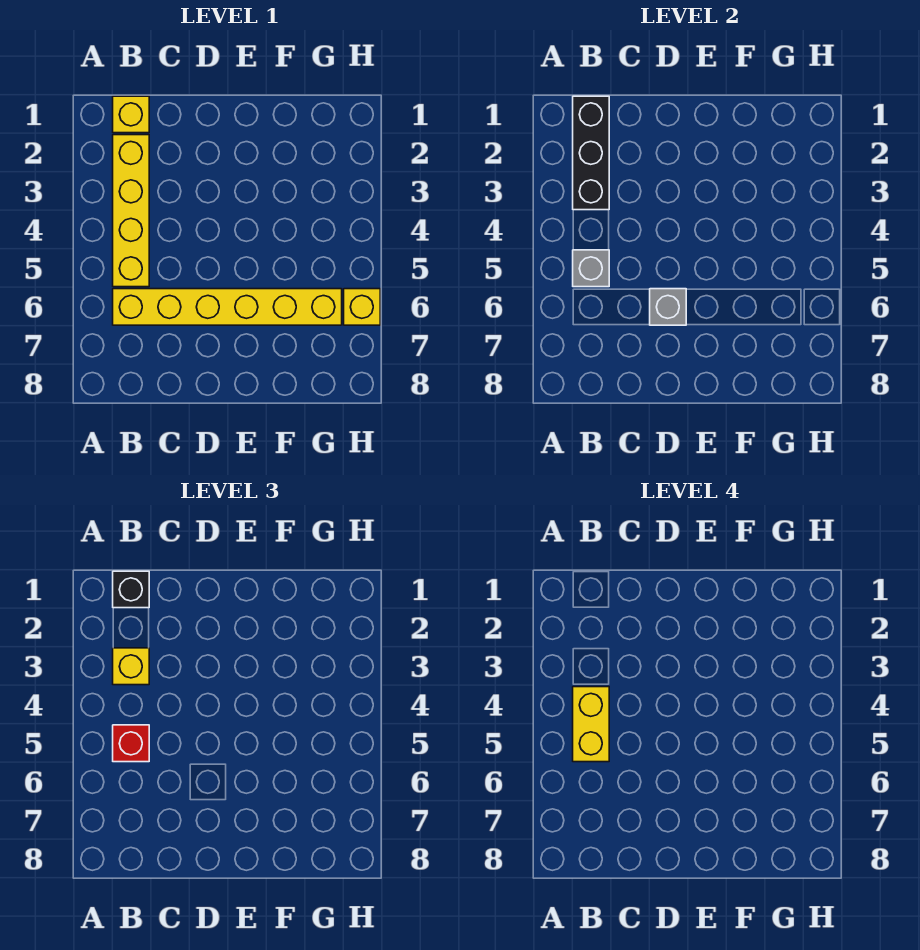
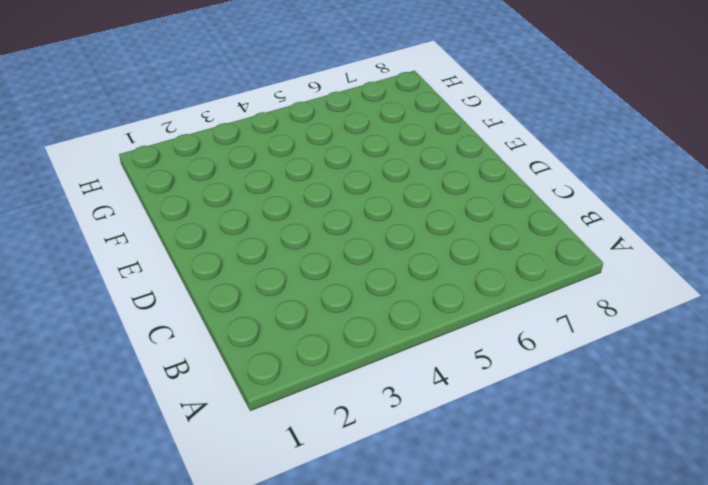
none -> yellow 1x1 brick [113,96,149,133]
none -> yellow 1x4 brick [113,135,149,287]

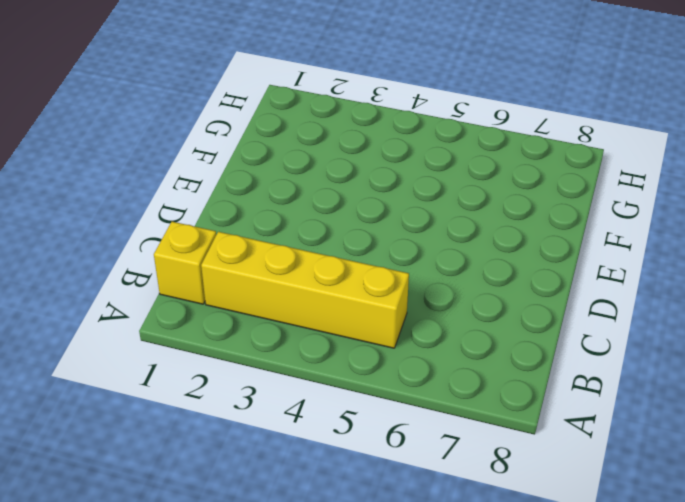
none -> yellow 1x6 brick [113,289,342,325]
none -> yellow 1x1 brick [344,289,380,325]

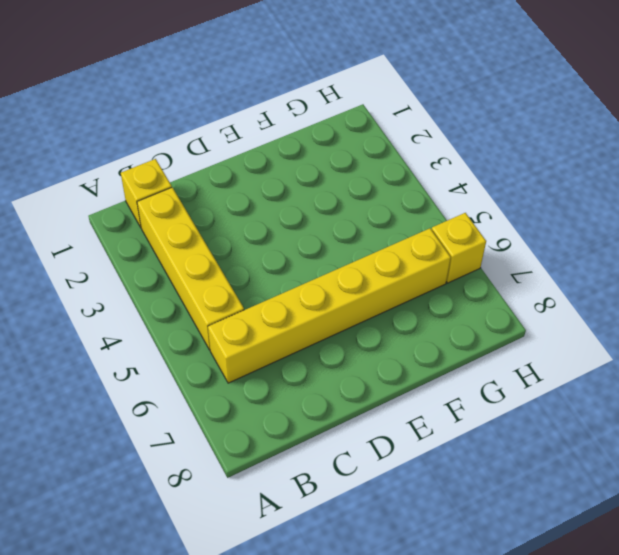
none -> black 1x3 brick [573,96,609,210]
none -> grey 1x1 brick [573,250,609,287]

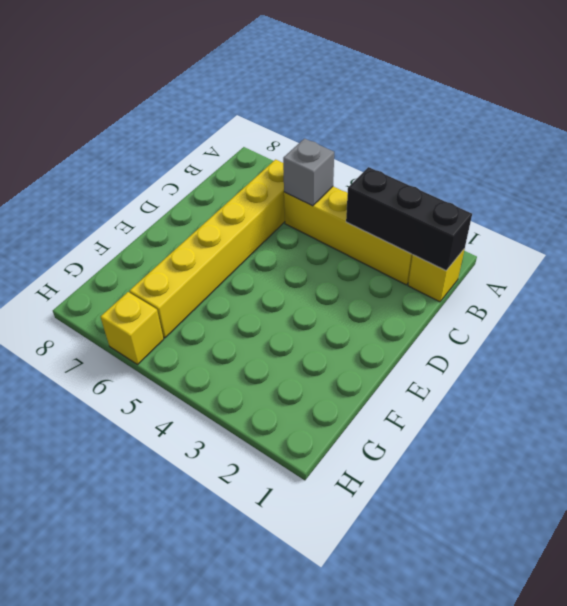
none -> grey 1x1 brick [650,289,686,325]
none -> black 1x1 brick [113,571,149,608]

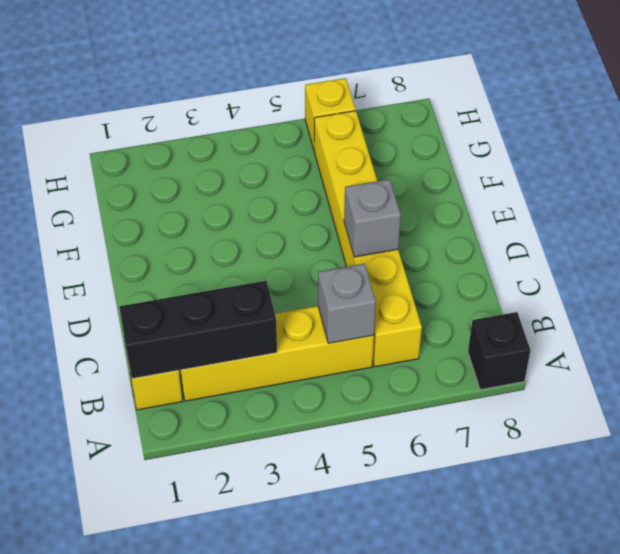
black 1x1 brick [468,312,530,390] -> black 1x1 brick moved to [113,571,149,608]
none -> yellow 1x1 brick [113,648,149,685]
none -> red 1x1 brick [113,725,149,762]

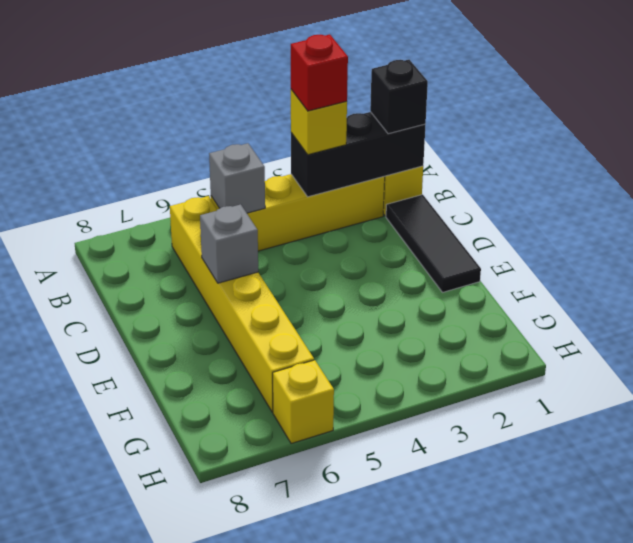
red 1x1 brick [291,35,348,111] -> red 1x1 brick moved to [113,725,149,762]
black 1x3 tile [386,195,481,292] -> none
none -> yellow 1x2 brick [573,687,609,762]

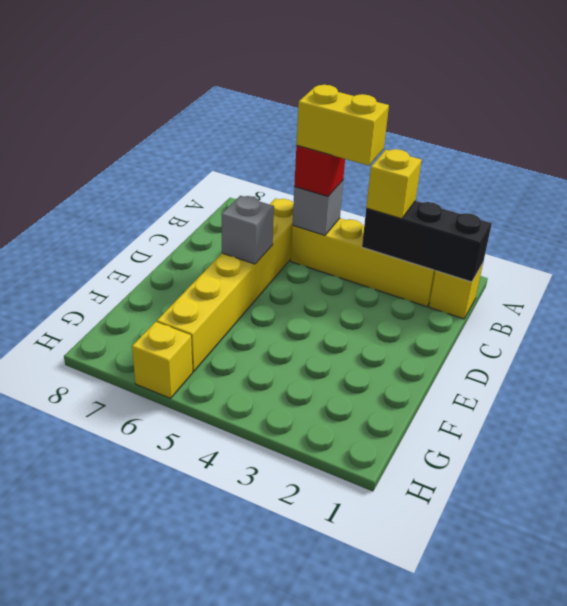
none -> black 1x1 brick [113,571,149,608]

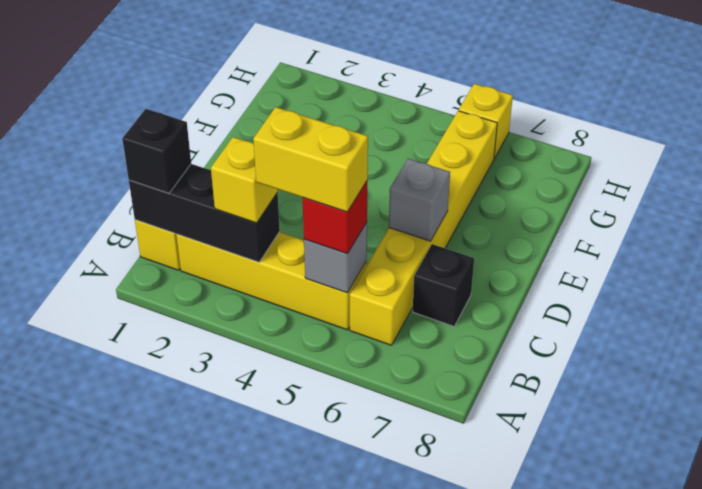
black 1x1 brick [413,244,474,326] -> none

